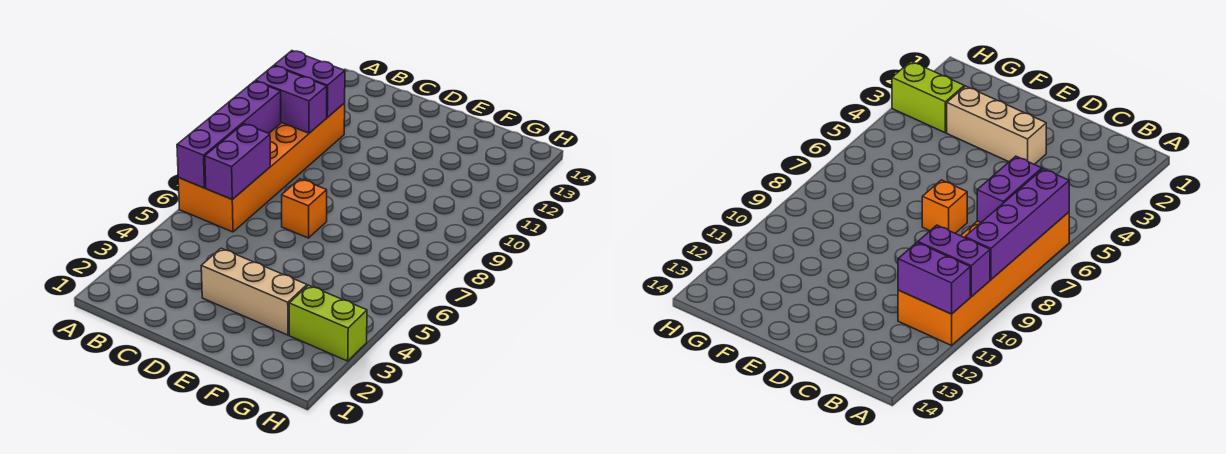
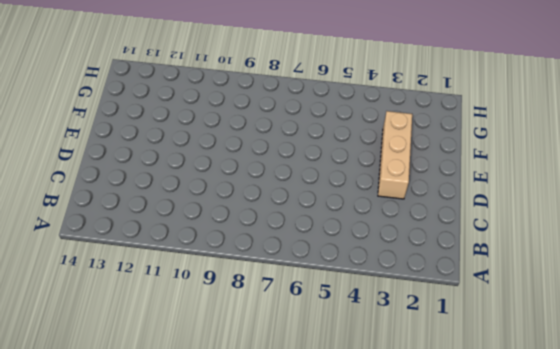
none -> orange 2x6 brick [178,103,345,232]
none -> orange 1x1 brick [282,179,327,238]

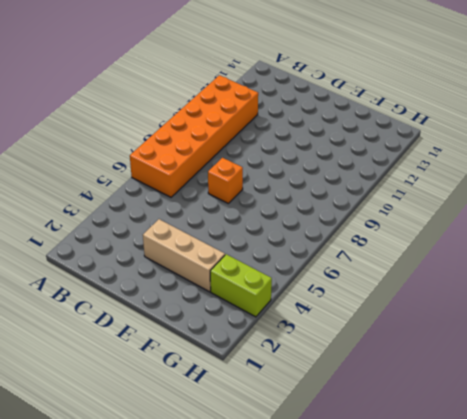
none -> purple 1x4 brick [177,81,281,188]
none -> purple 1x2 brick [255,66,327,133]

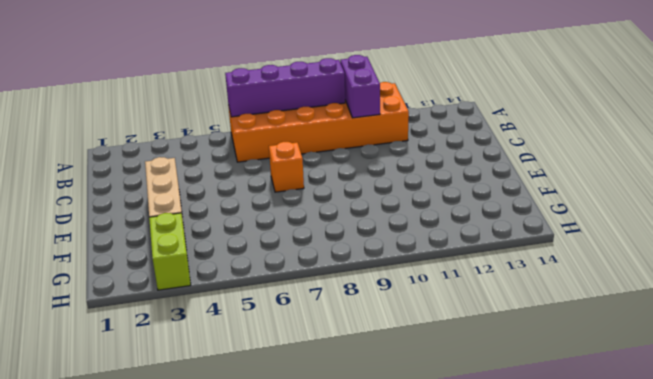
none -> purple 1x2 brick [274,51,345,117]
none -> purple 1x2 brick [205,124,270,199]

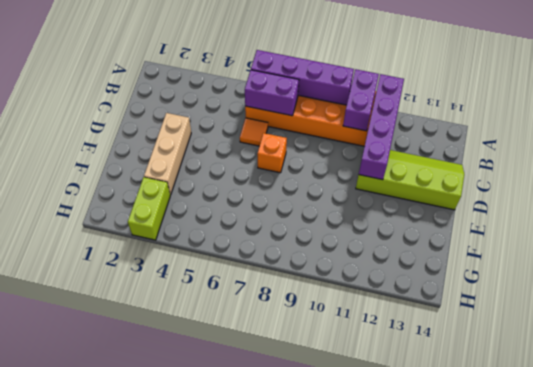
purple 1x4 brick [359,74,404,180] -> purple 1x2 brick [274,51,345,117]
orange 1x1 tile [240,118,268,146] -> none
lime 2x4 slope [356,150,464,210] -> none

